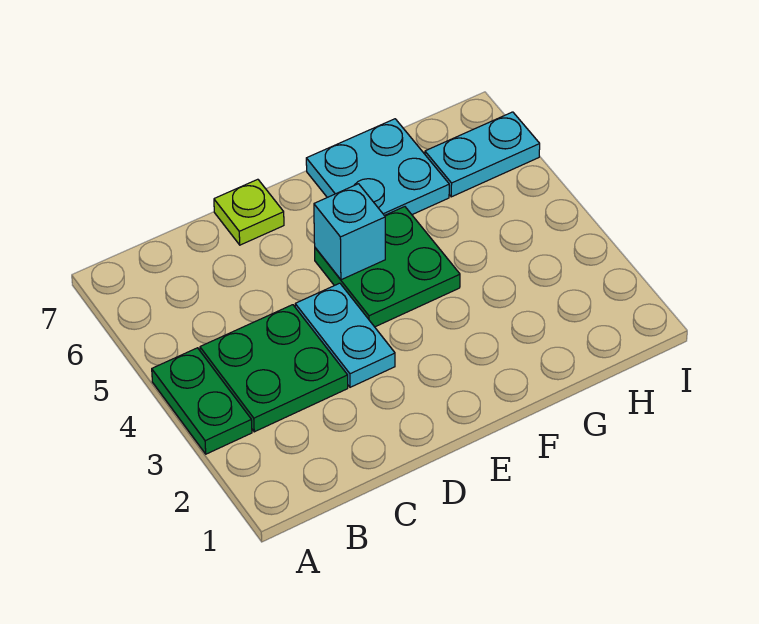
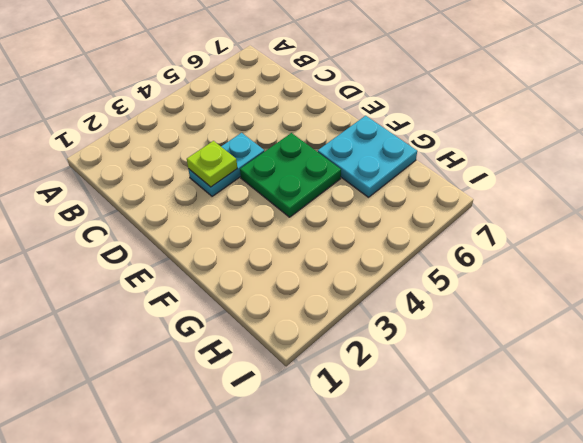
lime 1x1 plate [187,141,237,187] -> lime 1x1 plate moved to [214,179,284,245]
none -> green 1x2 plate [152,348,252,454]
none -> green 2x2 plate [200,305,348,432]

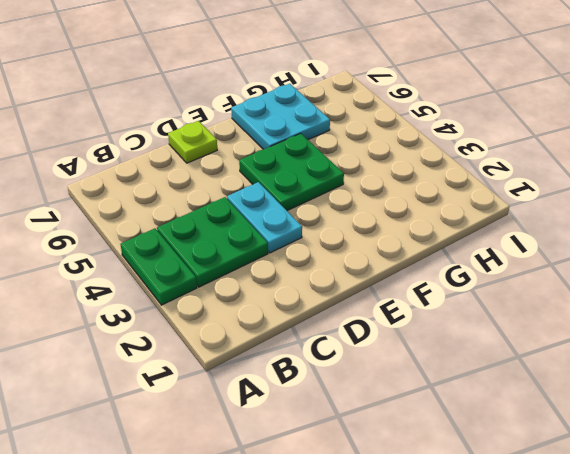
none -> cyan 1x2 plate [425,112,540,197]
none -> cyan 1x1 brick [314,184,385,280]

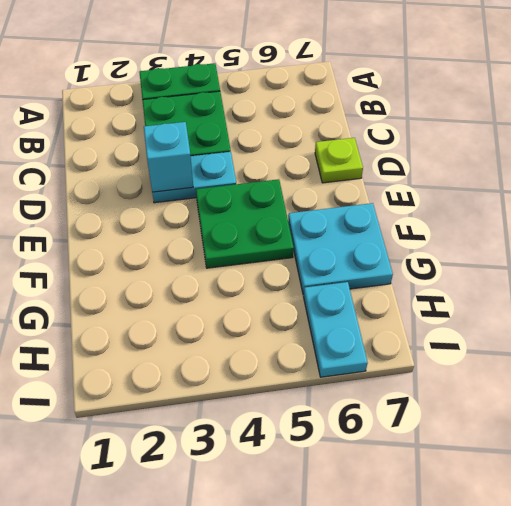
cyan 1x1 brick [144,122,193,192] -> cyan 1x1 brick moved to [314,184,385,280]

